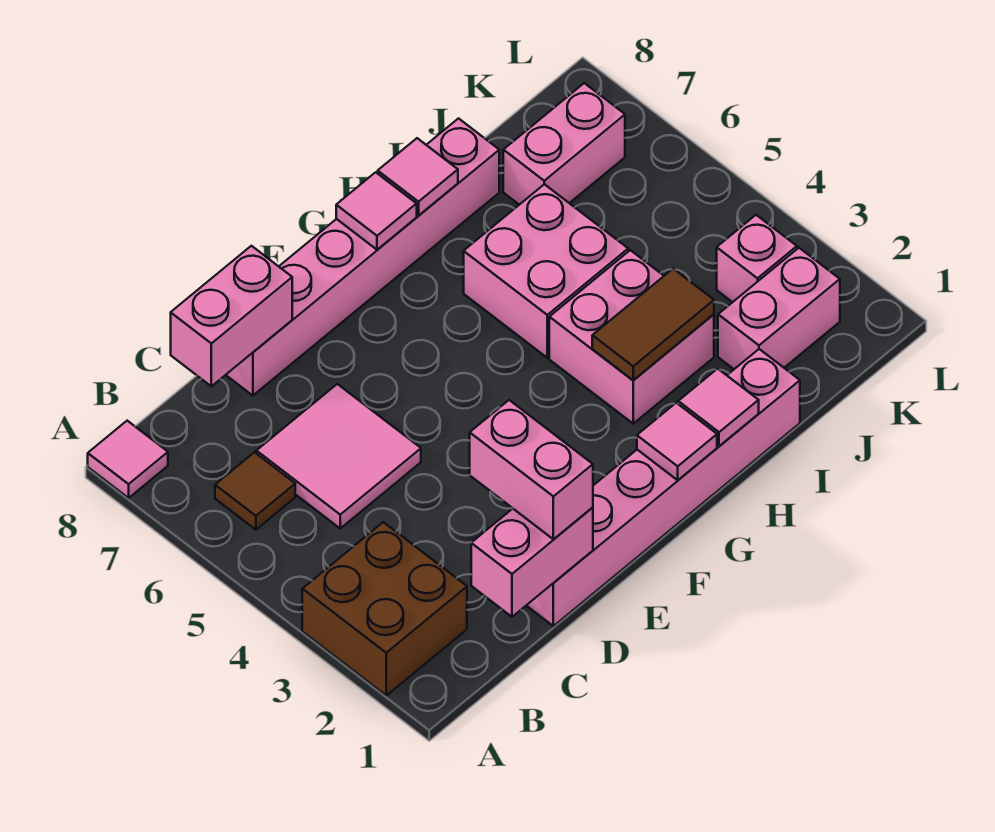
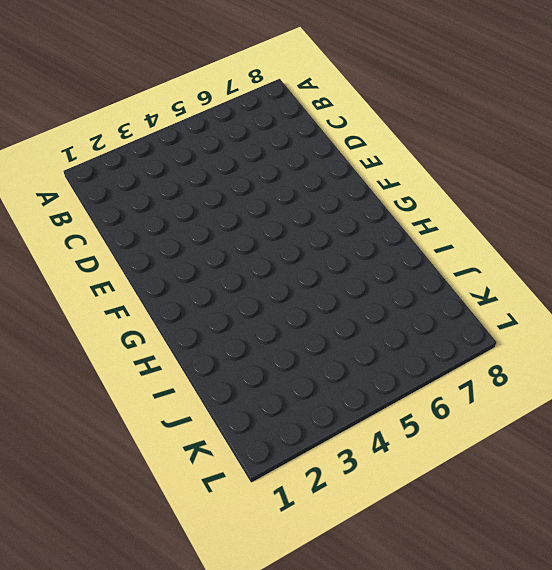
none -> brown 2x2 brick [302,522,467,695]
none -> pink 1x1 tile [88,421,168,498]
none -> brown 1x1 tile [215,452,295,530]

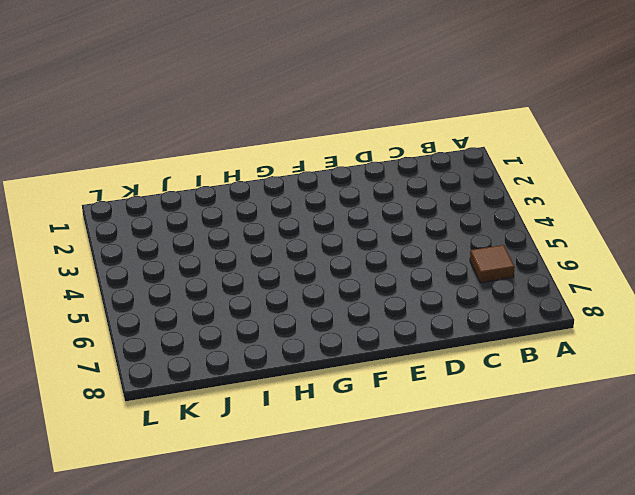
none -> brown 2x2 brick [302,522,467,695]
none -> pink 1x1 tile [88,421,168,498]
none -> pink 2x2 tile [256,384,421,528]

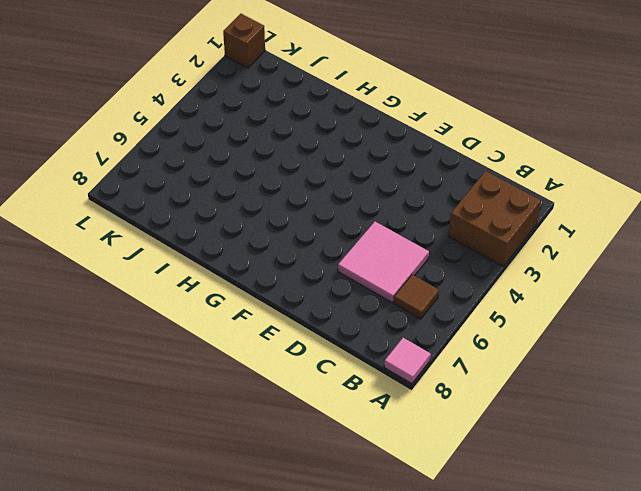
brown 1x1 brick [223,14,265,68] -> none
none -> pink 1x6 brick [526,349,800,626]
none -> pink 1x6 brick [226,119,499,396]
none -> pink 2x2 brick [549,250,714,424]

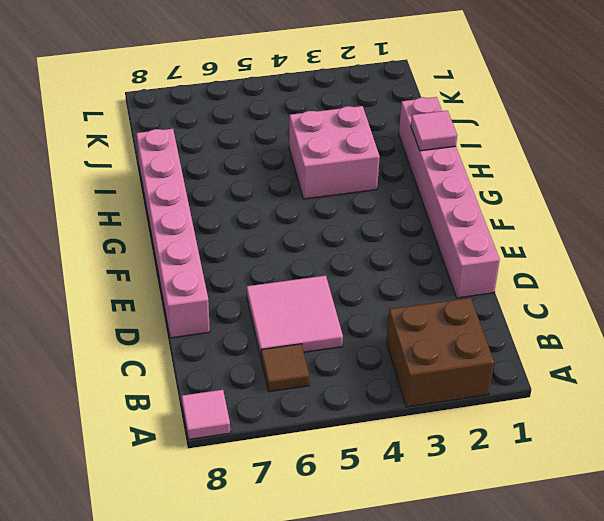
none -> pink 2x2 brick [464,184,628,358]
none -> pink 1x2 brick [718,248,840,369]
none -> pink 1x2 brick [503,83,625,205]

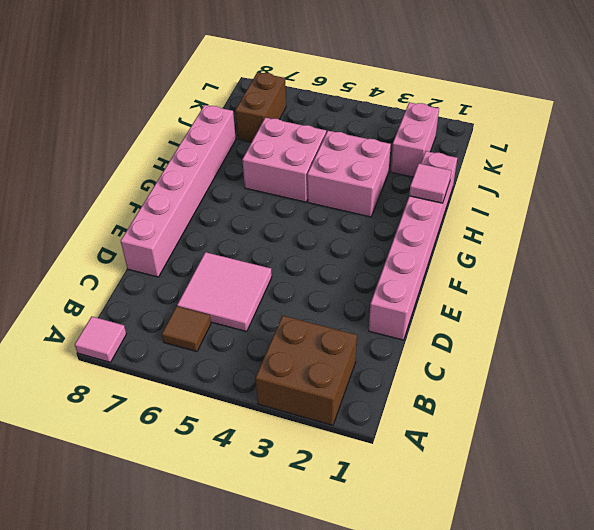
brown 1x2 brick [235,72,286,142] -> pink 1x2 brick [503,83,625,205]
none -> pink 1x1 brick [717,215,797,302]
none -> pink 1x2 brick [471,507,593,617]
none -> pink 1x2 brick [171,246,292,386]

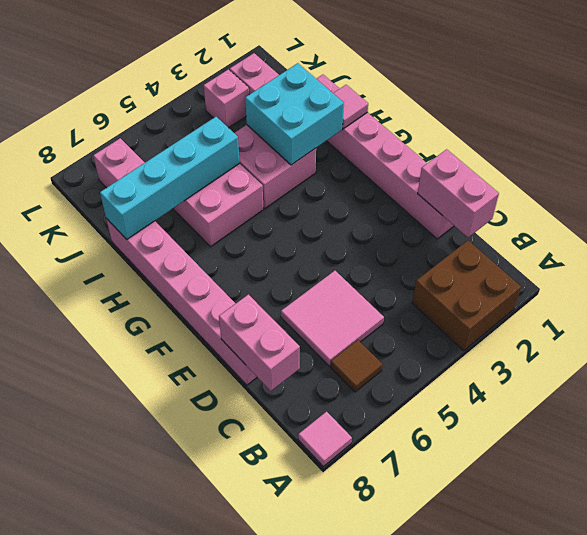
cyan 2x2 brick [245,63,344,165] -> brown 1x2 tile [592,269,714,380]
cyan 1x4 brick [100,117,240,239] -> none
none -> pink 1x1 tile [637,403,717,480]
none -> pink 1x1 tile [336,172,417,250]
none -> pink 1x1 tile [378,138,458,216]

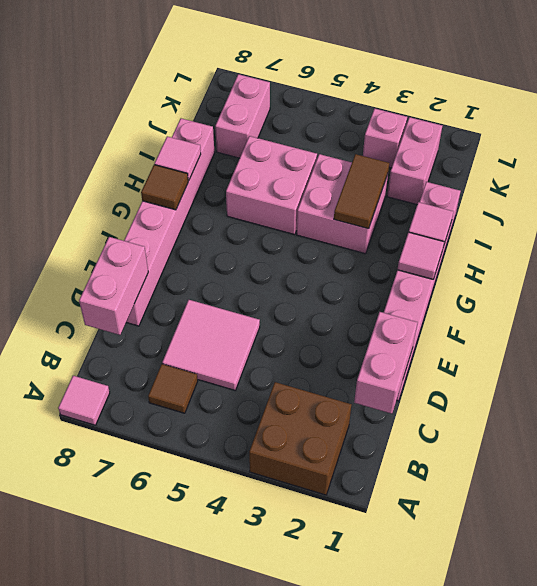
brown 1x1 tile [141,165,188,210] -> pink 1x1 tile [336,172,417,250]
none -> pink 1x2 brick [470,400,593,539]

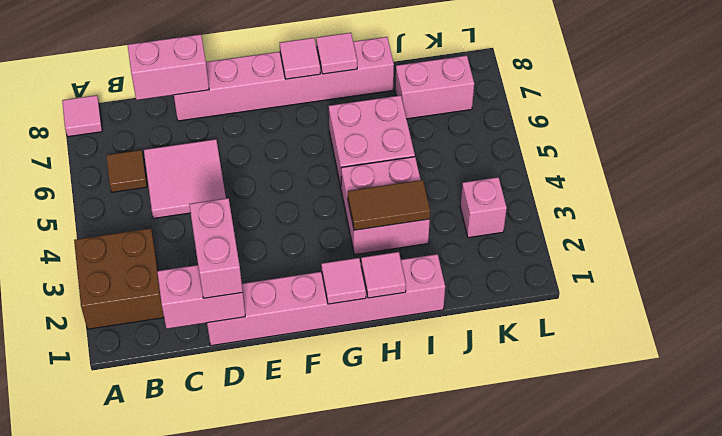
none -> pink 1x2 brick [718,248,840,369]

